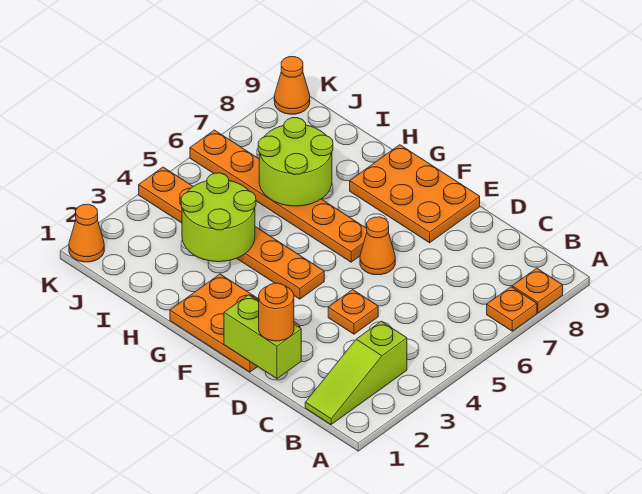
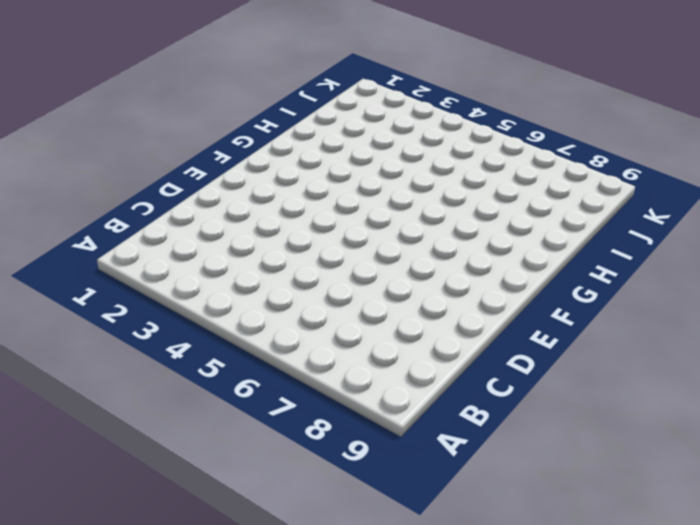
none -> orange 1x1 plate [487,287,537,331]
none -> orange 1x1 plate [512,268,563,313]
none -> lime 1x3 slope [305,321,407,424]

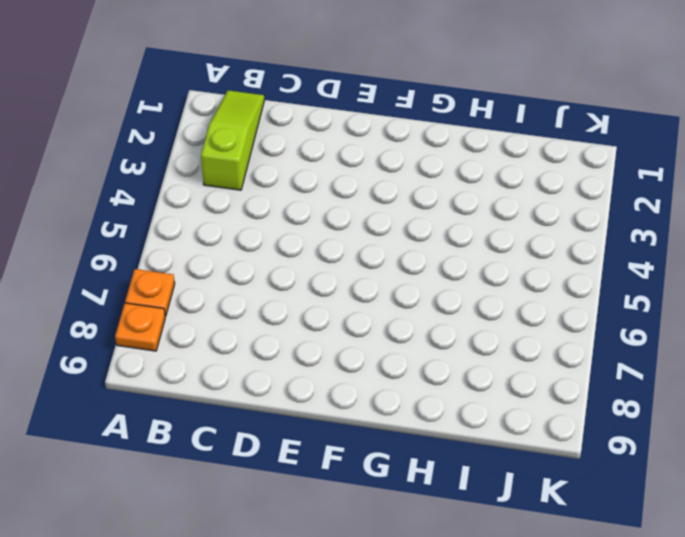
none -> orange 1x1 plate [328,290,378,334]
none -> orange 2x3 plate [170,274,300,372]
none -> orange 1x1 cone [360,217,395,275]

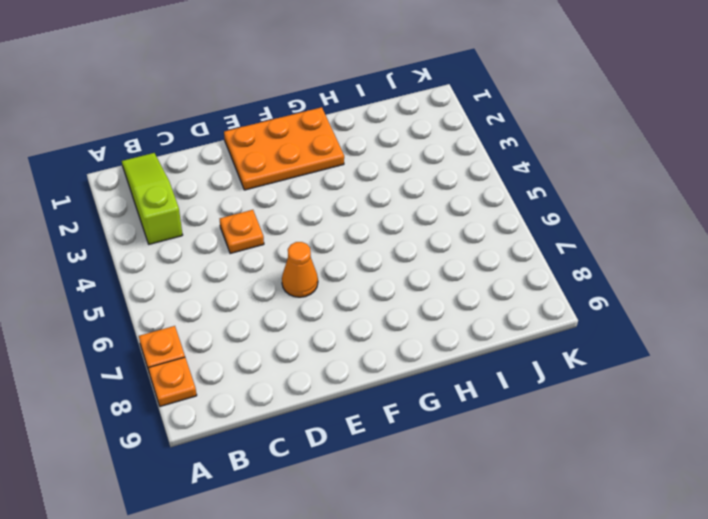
none -> orange 2x3 plate [350,145,480,243]
none -> orange 1x6 plate [139,167,324,299]
none -> orange 1x6 plate [190,130,367,262]

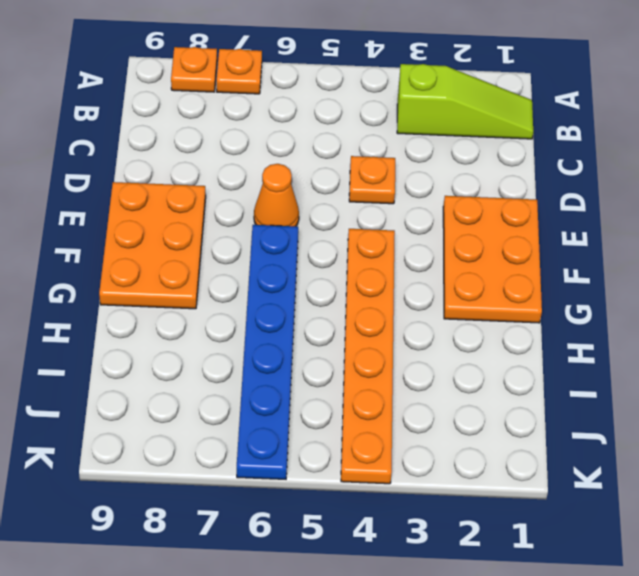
blue 1x6 plate [237,225,298,479] -> orange 1x6 plate [190,130,367,262]
none -> orange 1x1 cone [69,204,104,262]
none -> orange 1x1 cone [274,57,310,114]
none -> lime 1x2 brick [224,295,301,379]

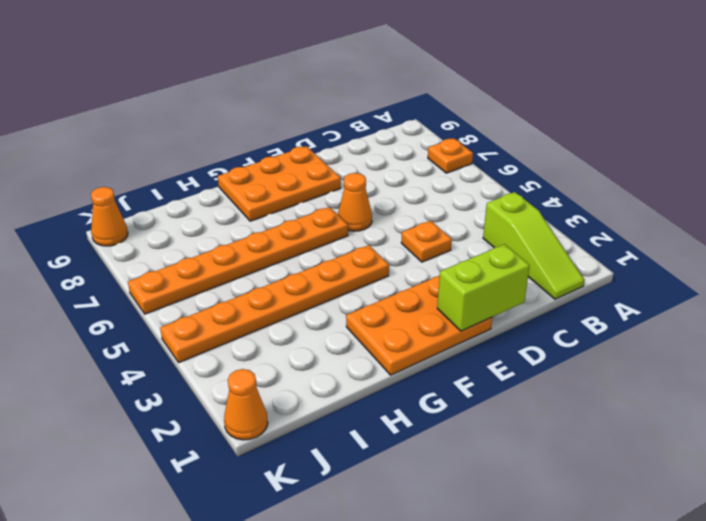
none -> orange 1x1 plate [512,268,563,313]
none -> lime 2x2 round brick [181,173,256,262]
none -> lime 2x2 round brick [258,118,333,206]

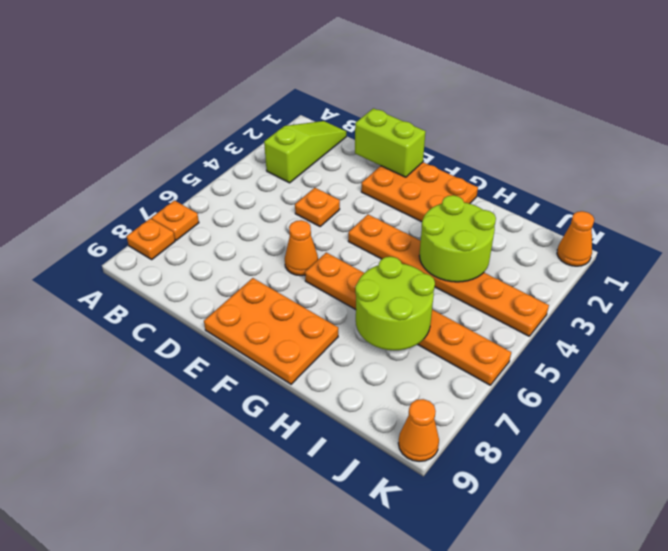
none -> orange 1x1 round brick [259,283,294,341]

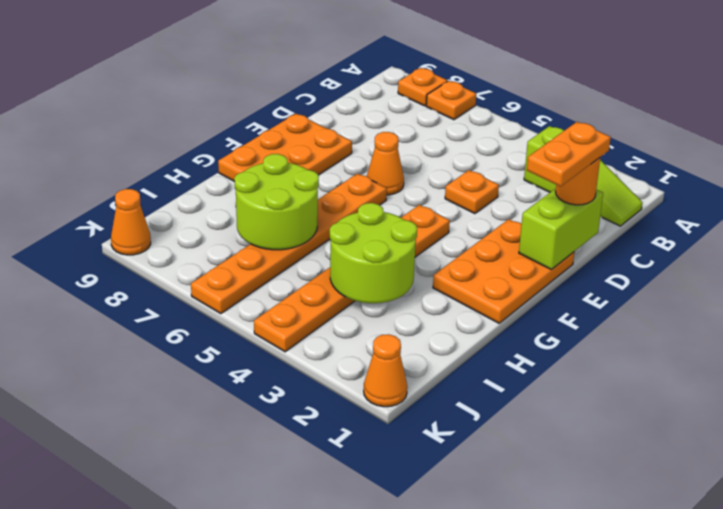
orange 1x2 plate [527,122,611,187] -> none

